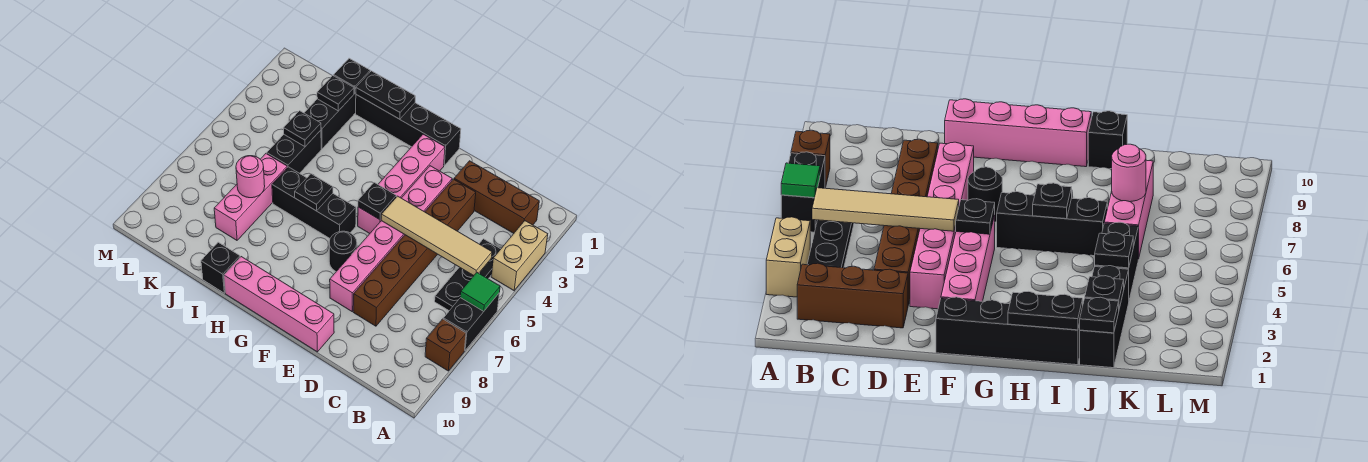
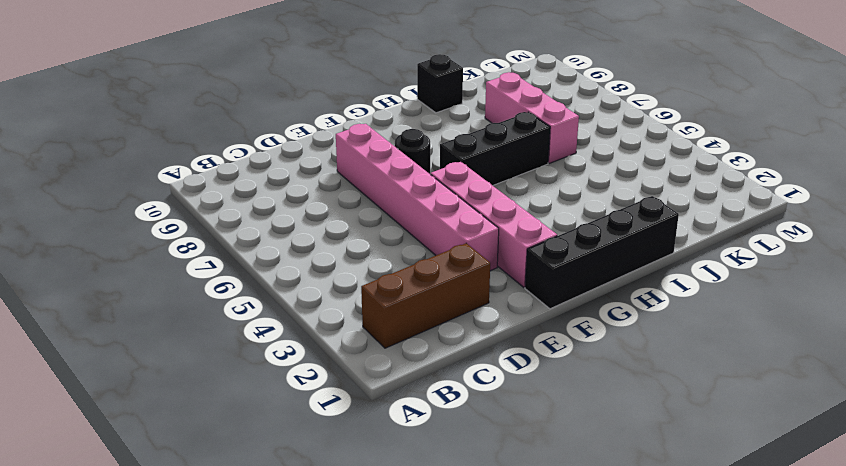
none -> tan 1x2 brick [491,221,548,290]
none -> black 1x2 brick [443,294,499,350]
none -> brown 1x1 brick [425,319,466,371]

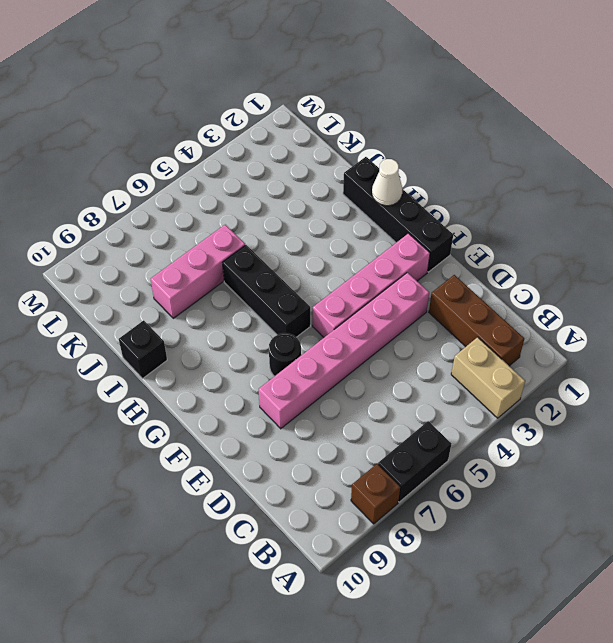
tan 1x2 brick [451,337,525,418] -> tan 1x2 brick turned to [491,221,548,290]
white 1x1 cone [372,159,402,206] -> black 1x2 plate [356,71,415,119]
none -> black 1x3 plate [435,239,501,311]
none -> brown 1x6 brick [353,179,476,326]
none -> pink 1x4 brick [224,257,334,352]

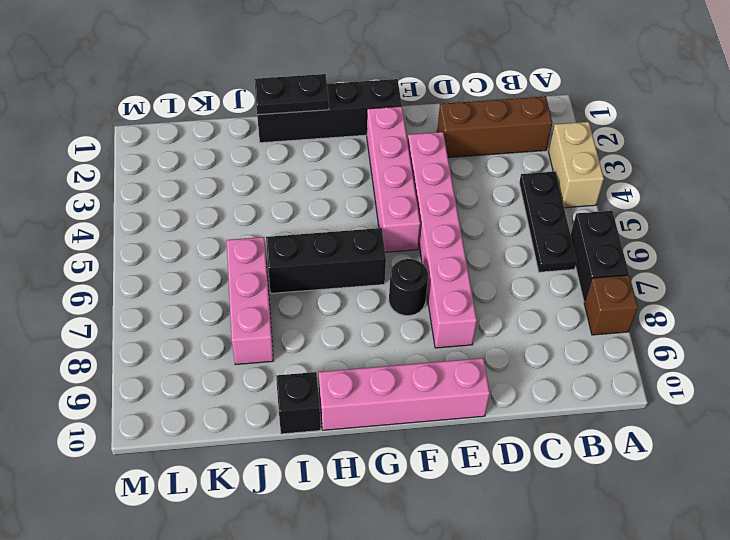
none -> brown 1x6 brick [353,179,476,326]
none -> black 1x3 brick [304,93,356,149]
none -> black 1x2 brick [267,130,321,173]

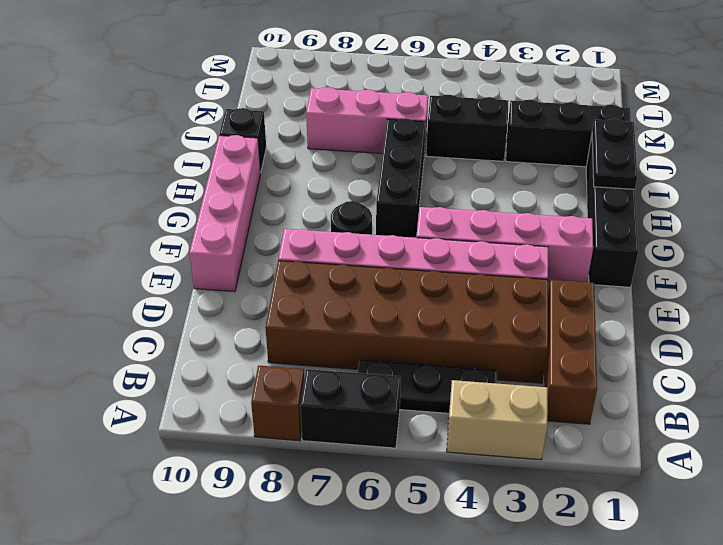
brown 2x6 brick [265,261,548,383] -> brown 1x6 brick [353,179,476,326]
none -> green 1x1 tile [460,273,500,311]
none -> tan 1x4 tile [381,196,492,275]
none -> black 1x1 plate [358,183,396,220]

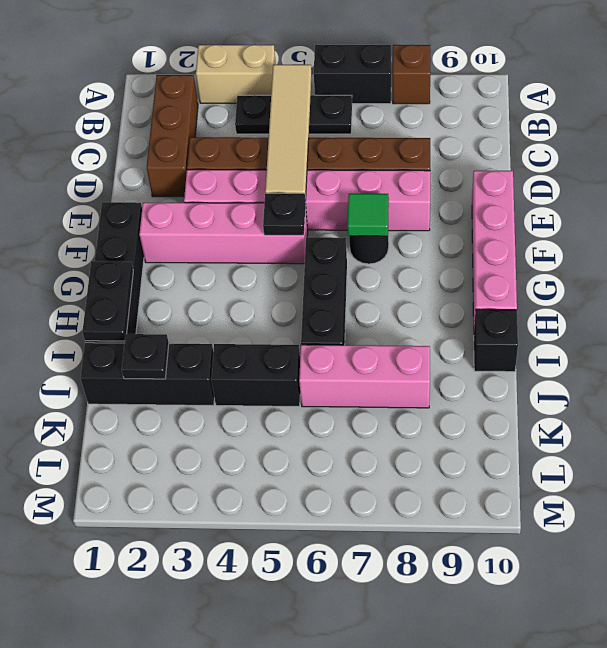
green 1x1 tile [348,194,389,236] -> green 1x1 tile moved to [460,273,500,311]
none -> black 1x1 plate [295,174,333,211]
none -> black 1x1 plate [334,58,370,93]
none -> black 1x1 plate [283,111,321,146]

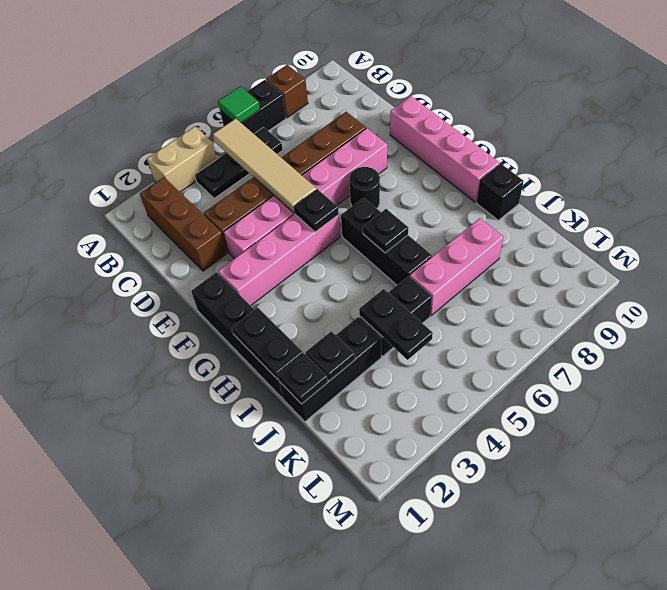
black 1x2 plate [359,289,433,360] -> black 1x1 plate [283,111,321,146]
none -> pink 1x1 round brick [236,156,265,198]

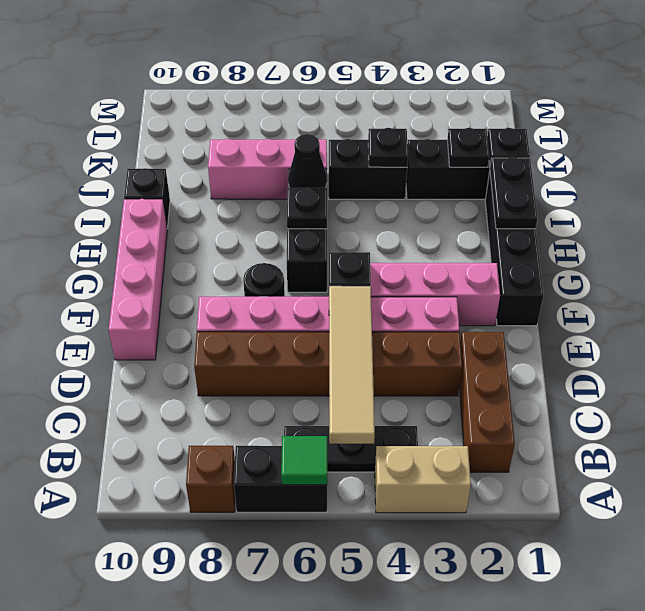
black 1x1 cone [288,134,327,188] -> none
none -> pink 1x1 round brick [236,156,265,198]

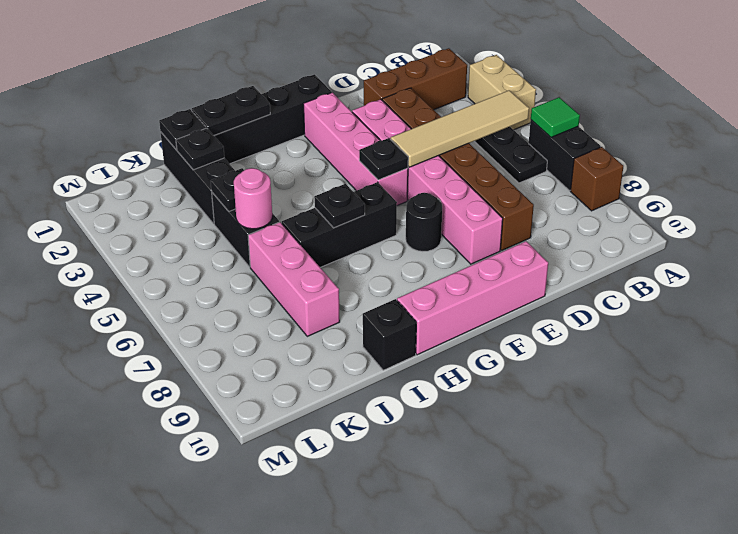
pink 1x1 round brick [234,168,272,229] -> pink 1x1 round brick moved to [236,156,265,198]

